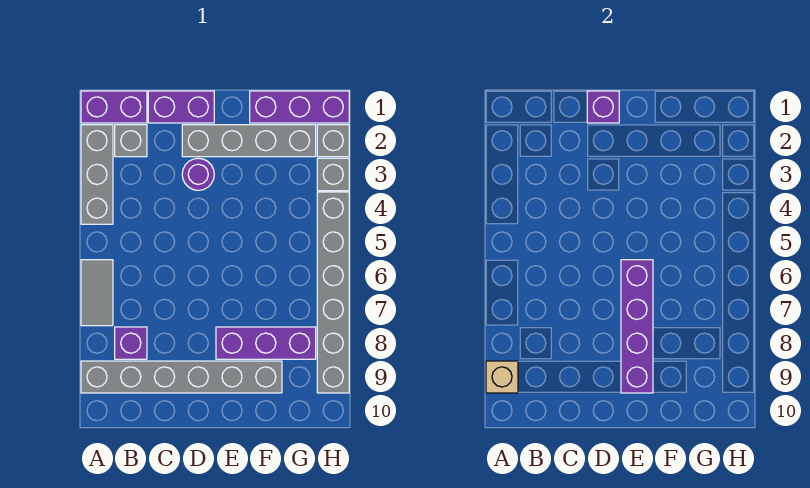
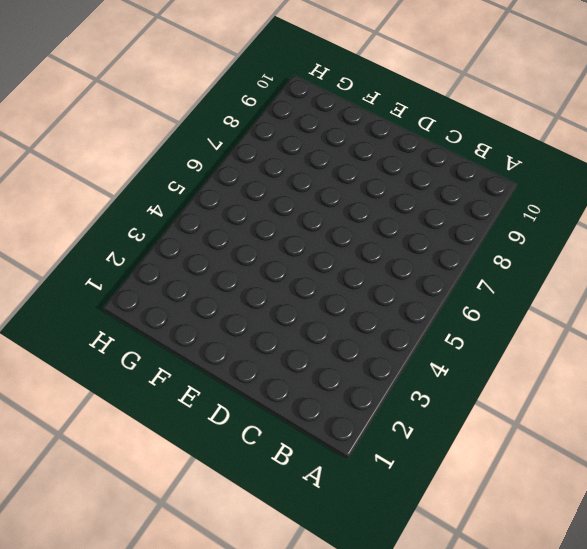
none -> purple 1x2 brick [81,91,147,123]
none -> grey 1x3 brick [81,125,113,224]
none -> grey 1x2 tile [81,260,113,326]

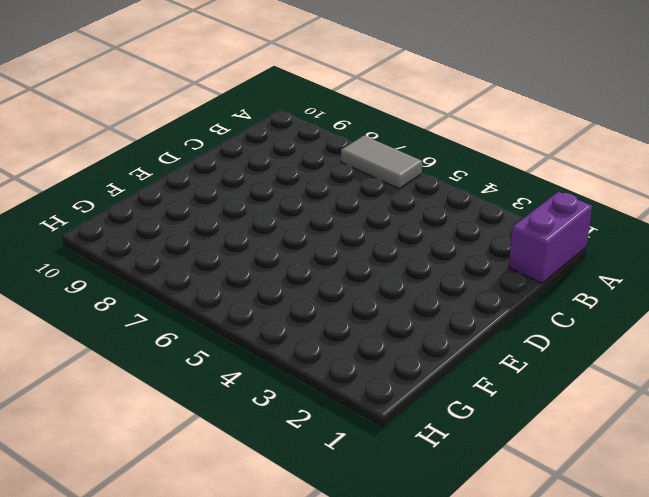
none -> grey 1x3 brick [81,125,113,224]
none -> grey 1x6 brick [81,361,282,393]
none -> grey 1x1 brick [115,125,147,157]

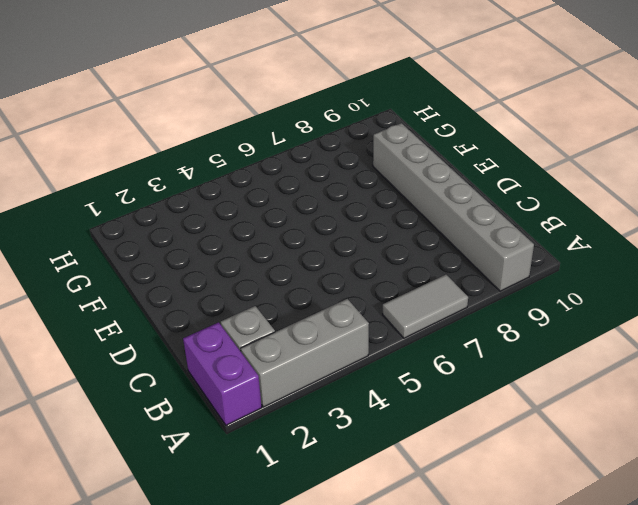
none -> purple 1x1 brick [115,327,147,359]
none -> purple 1x2 brick [148,91,214,123]
none -> grey 1x4 brick [182,125,316,157]

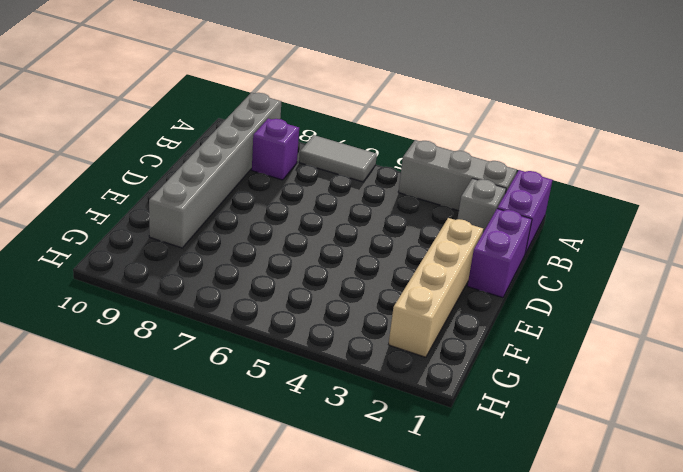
tan 1x4 brick [388,218,483,357] -> grey 1x4 brick [182,125,316,157]
none -> purple 1x1 round brick [182,158,214,190]
none -> purple 1x3 brick [216,327,316,359]
none -> purple 1x3 brick [250,91,349,123]

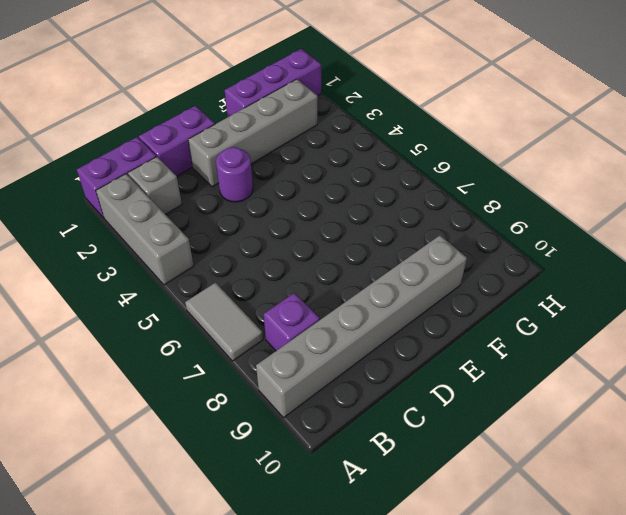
none -> purple 1x3 brick [216,327,316,359]
none -> grey 1x1 brick [317,125,349,157]
none -> grey 1x1 brick [317,158,349,191]

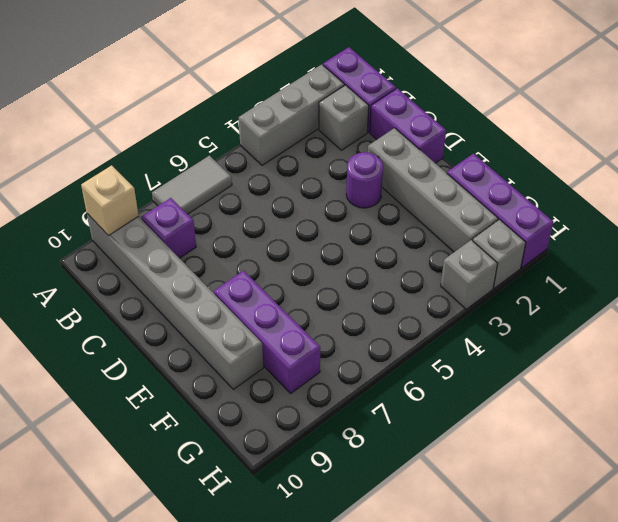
none -> grey 1x6 brick [317,192,349,393]
none -> purple 1x1 brick [587,91,619,123]
none -> purple 1x4 brick [621,260,653,393]

